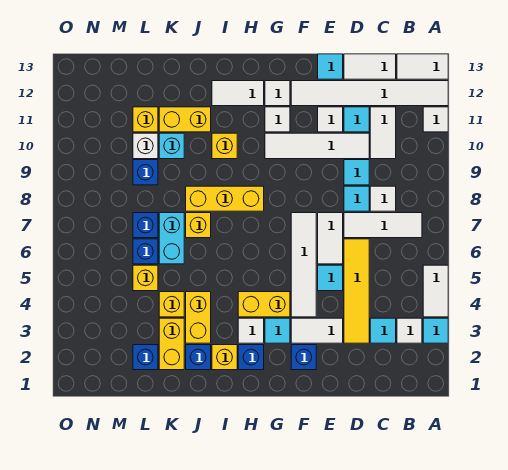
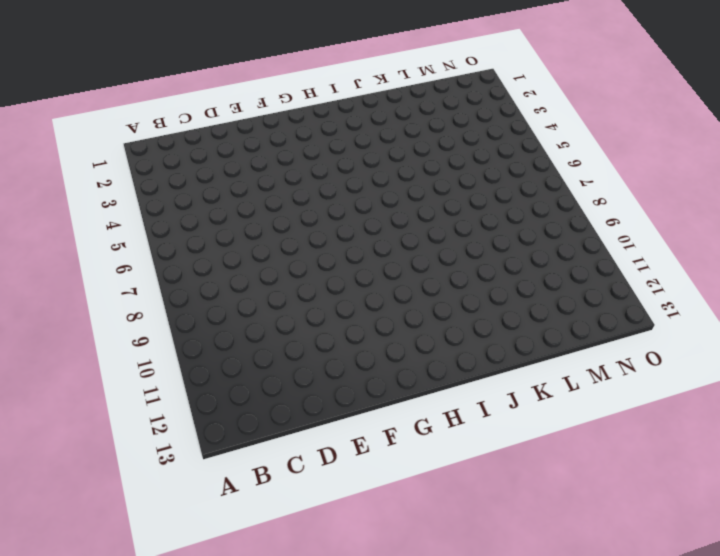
none -> cyan 1x1 tile [423,318,448,343]
none -> white 1x2 tile [423,265,448,317]
none -> white 1x1 tile [423,107,448,132]
none -> white 1x6 tile [291,81,448,106]

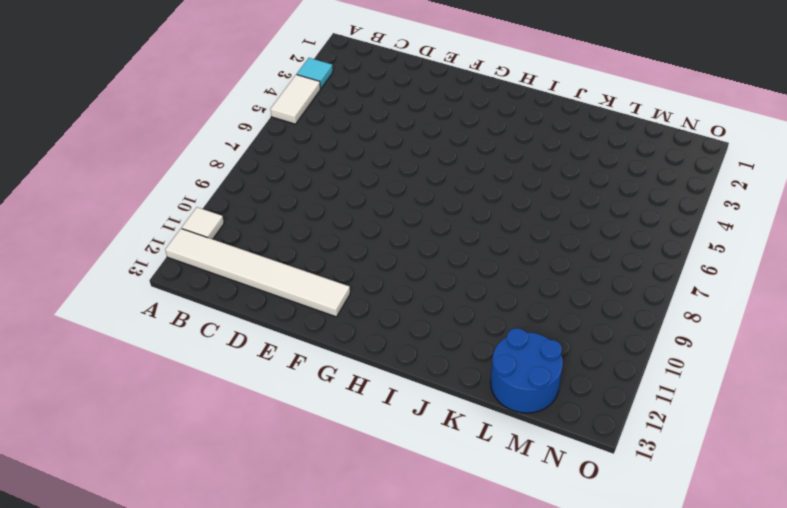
blue 2x2 round brick [491,328,563,413] -> none
none -> white 1x2 tile [397,54,448,79]
none -> white 1x1 tile [397,318,422,343]
none -> white 1x3 tile [344,213,422,238]
none -> cyan 1x1 tile [370,318,396,343]

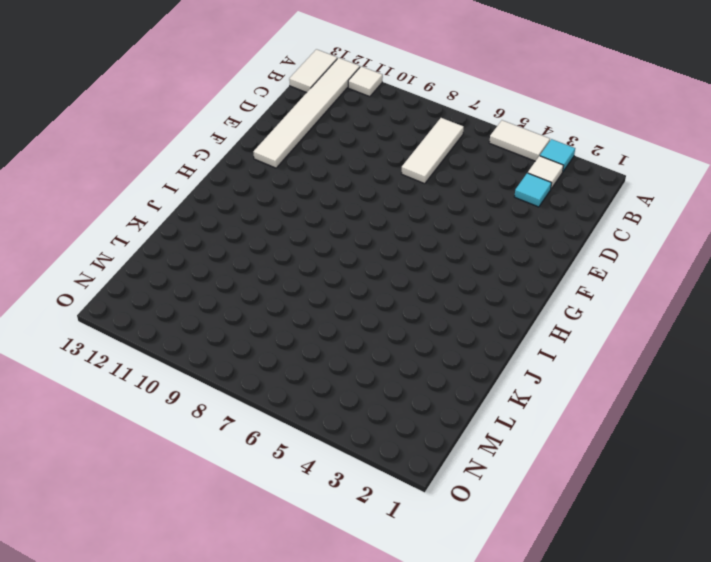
none -> white 1x1 tile [370,186,396,211]
none -> white 1x2 tile [370,107,396,159]
none -> white 1x2 tile [344,54,396,79]
none -> yellow 1x4 tile [344,239,369,343]

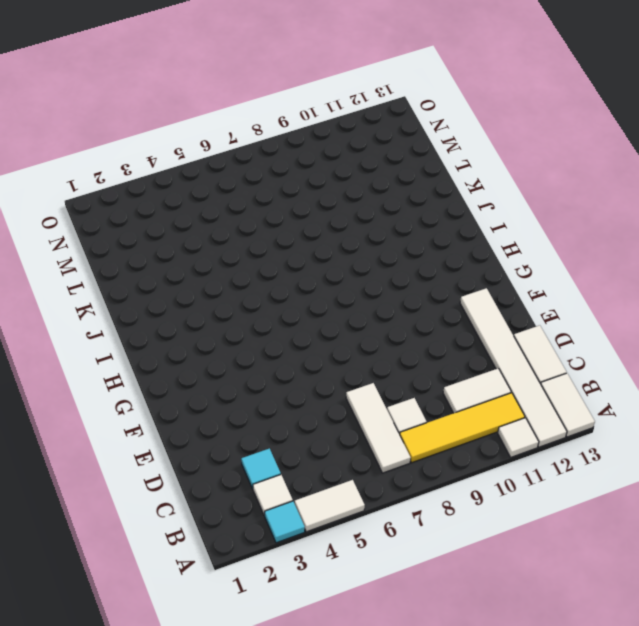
yellow 1x4 tile [400,393,525,463] -> yellow 1x4 tile moved to [344,239,369,343]
none -> cyan 1x1 tile [344,186,369,211]
none -> cyan 1x1 tile [344,160,369,185]
none -> white 1x4 tile [265,133,369,159]
none -> cyan 1x1 tile [344,107,369,132]

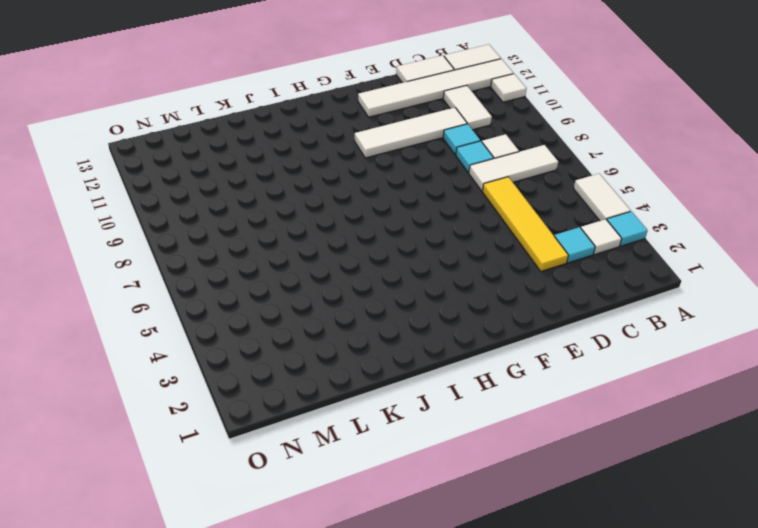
none -> cyan 1x1 tile [344,107,369,132]
none -> white 1x2 tile [291,318,343,343]
none -> cyan 1x1 tile [318,265,343,291]
none -> white 1x2 tile [318,213,343,264]

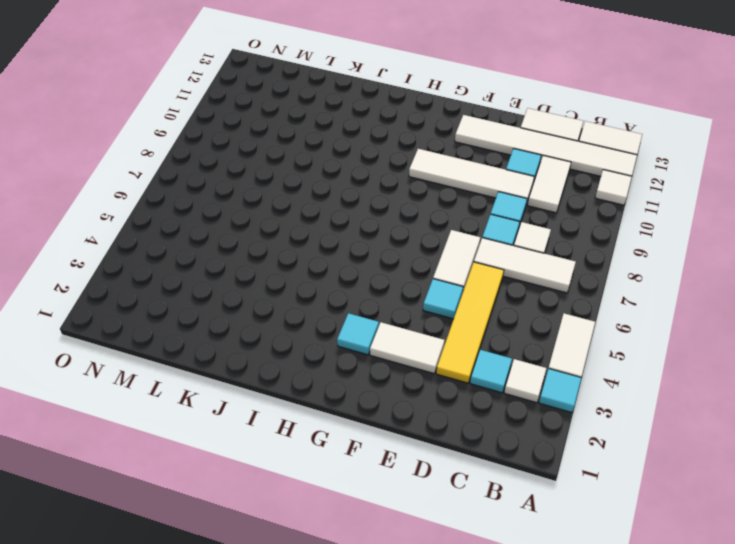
none -> white 1x1 tile [318,107,343,132]
none -> cyan 1x1 tile [318,54,343,79]
none -> blue 1x1 brick [291,345,316,370]
none -> white 1x4 tile [291,213,316,317]

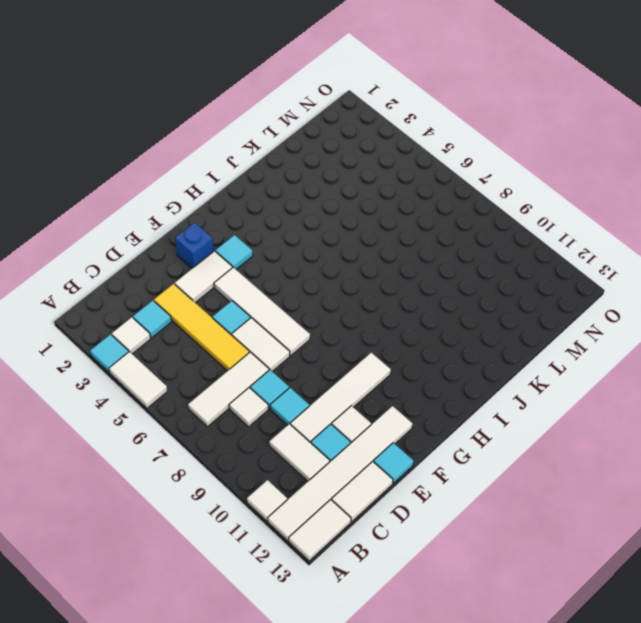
none -> yellow 1x2 brick [238,292,290,317]
none -> white 1x1 tile [265,107,290,132]
none -> white 1x1 tile [265,81,290,106]
none -> blue 1x1 brick [238,345,264,370]

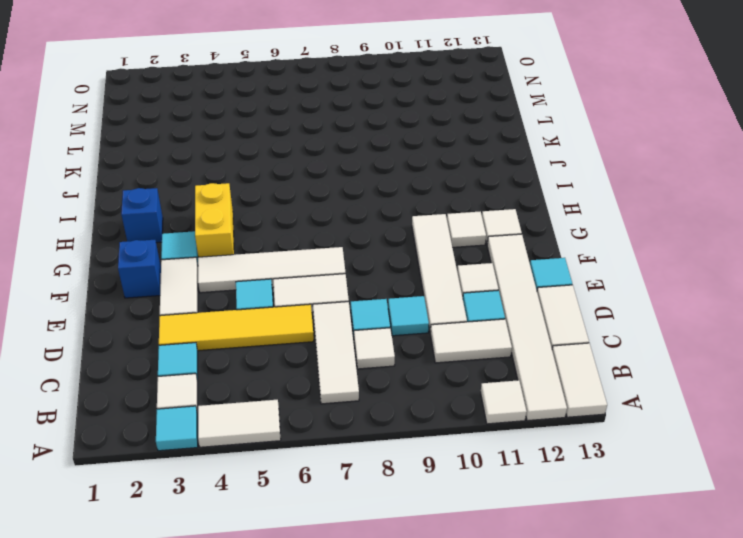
none -> white 1x1 tile [238,318,264,343]
none -> yellow 1x3 brick [186,186,264,211]
none -> white 1x2 tile [212,81,264,106]
none -> yellow 1x1 brick [212,345,237,370]

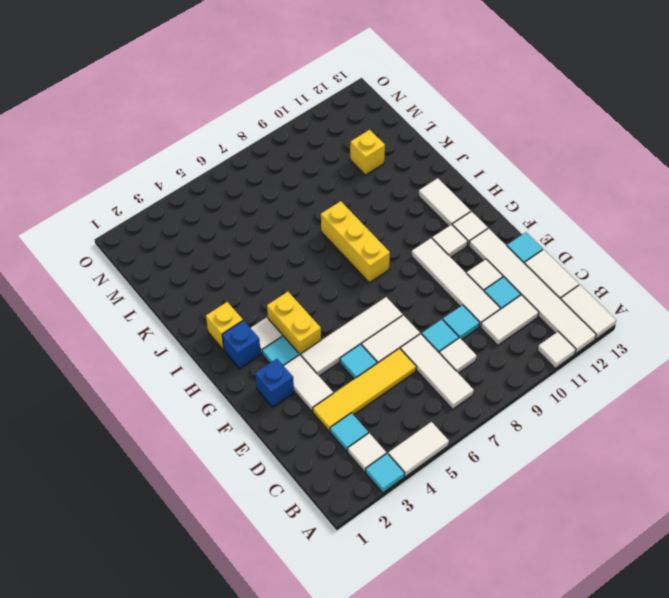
none -> yellow 1x1 brick [212,133,237,159]
none -> blue 1x1 brick [186,345,211,370]
none -> yellow 1x2 brick [186,292,211,343]
none -> yellow 1x1 brick [186,213,211,238]

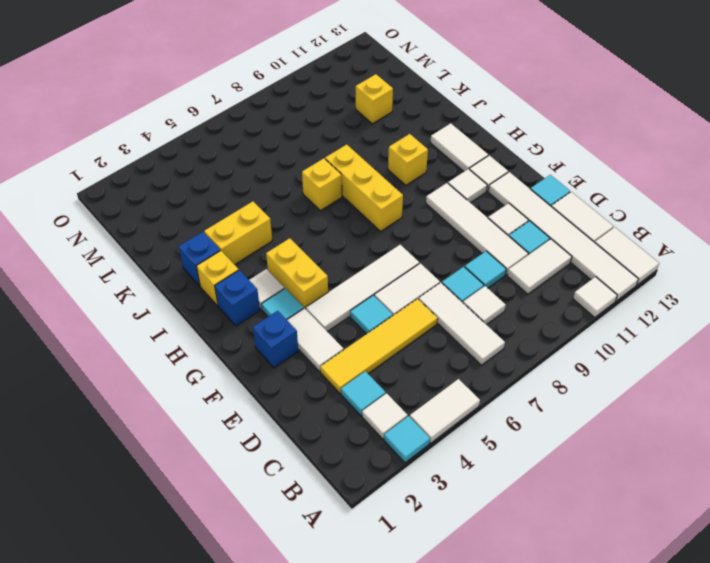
none -> yellow 1x2 brick [159,107,211,132]
none -> yellow 1x2 brick [159,318,184,370]
none -> yellow 1x1 brick [159,292,184,317]
none -> cyan 1x2 brick [159,213,184,264]

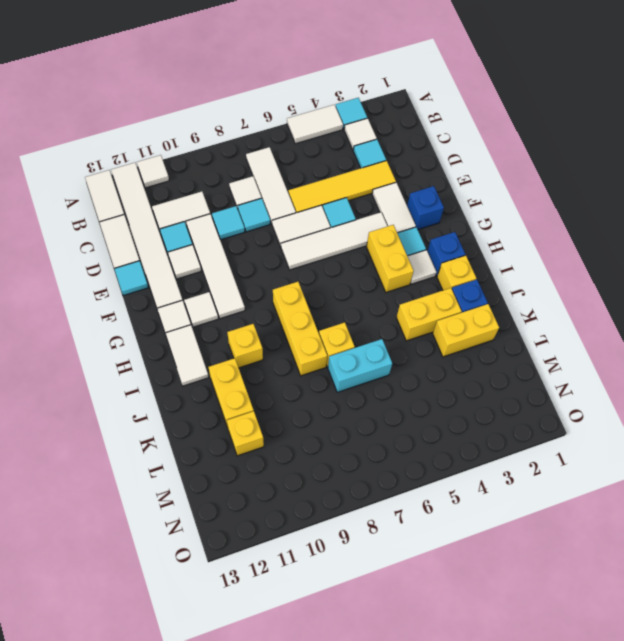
none -> yellow 1x1 brick [159,292,184,317]
none -> cyan 1x1 brick [159,133,184,159]
none -> blue 1x1 brick [133,345,158,370]
none -> yellow 1x1 brick [133,265,158,291]

